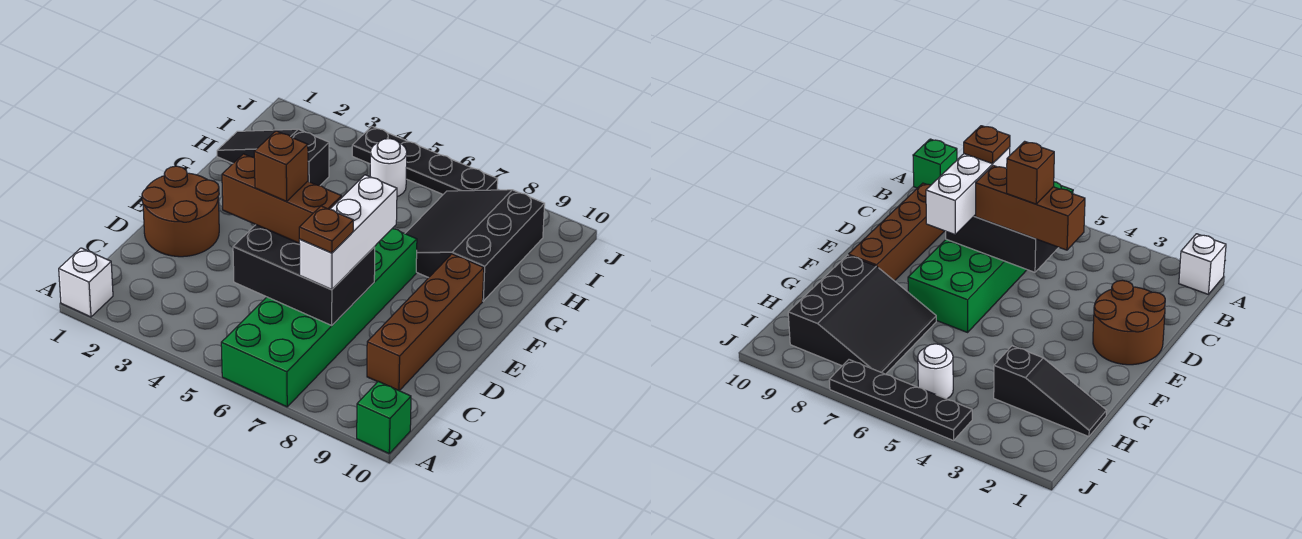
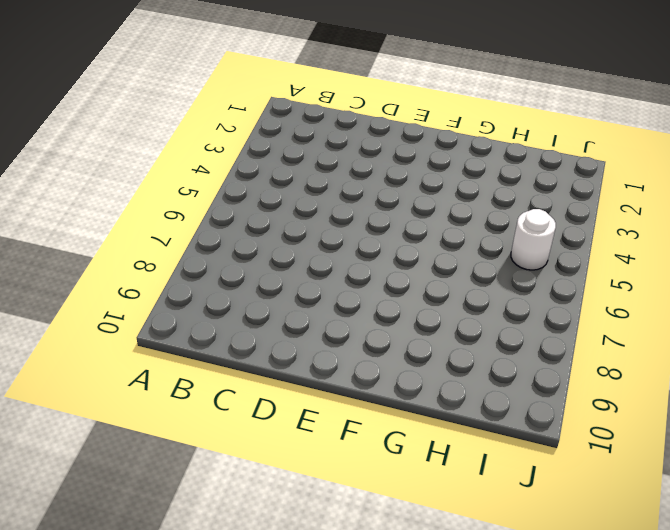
none -> white 1x1 brick [59,248,113,317]
none -> green 2x6 brick [221,228,417,407]
none -> green 1x1 brick [357,381,411,453]

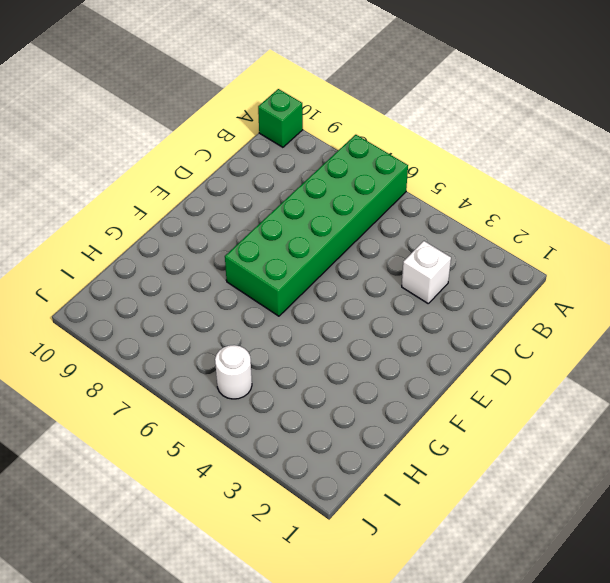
white 1x1 brick [402,241,451,303] -> white 1x1 brick moved to [59,248,113,317]
none -> brown 1x4 brick [367,254,484,391]
none -> brown 2x2 round brick [142,166,219,257]
none -> black 3x3 slope [405,190,545,301]

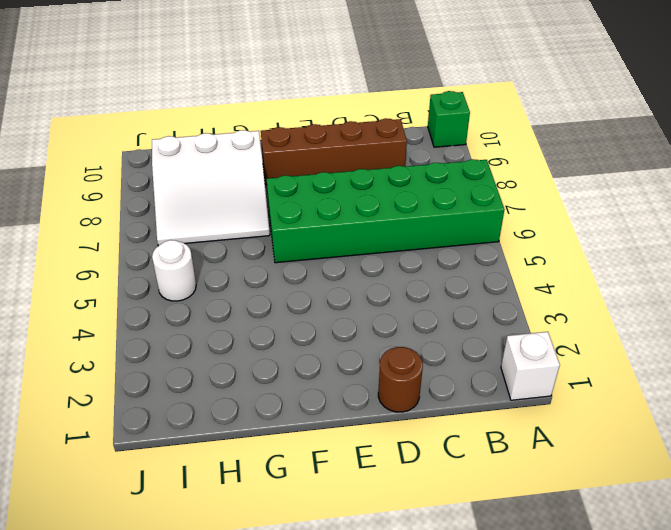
brown 1x1 round brick [378,347,423,412] -> brown 2x2 round brick [142,166,219,257]
white 3x3 slope [152,130,270,246] -> black 3x3 slope [405,190,545,301]
none -> black 1x3 slope [217,129,329,186]
none -> black 1x4 plate [352,126,498,194]
none -> black 2x3 brick [233,225,375,325]

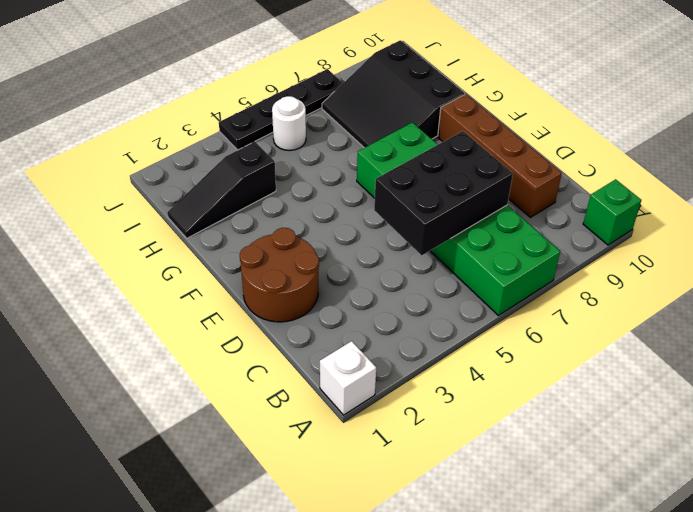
none -> white 1x3 brick [299,175,397,290]
none -> brown 1x3 brick [222,154,341,244]
none -> brown 1x1 plate [299,206,353,253]

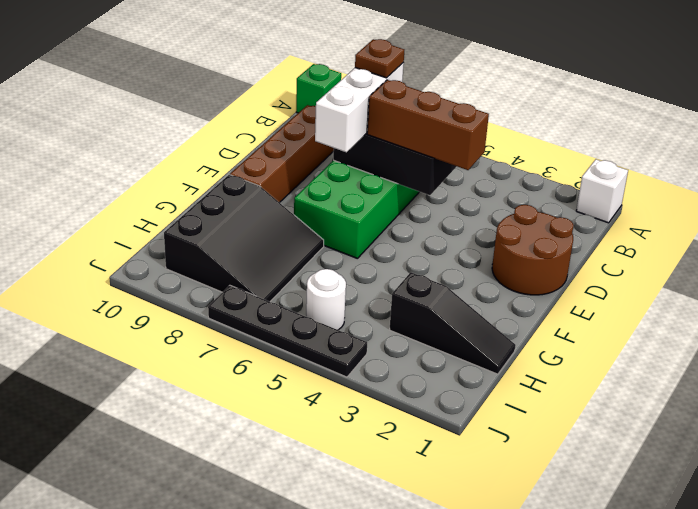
none -> brown 1x1 brick [254,131,308,201]

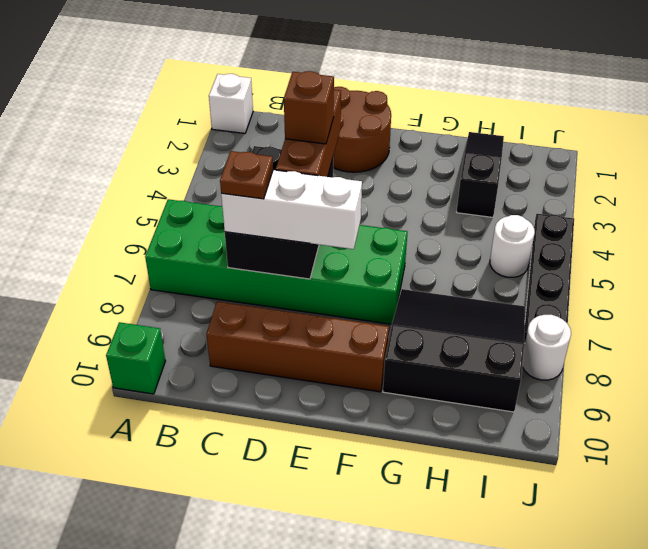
white 1x1 round brick [522,315,571,380] -> none

